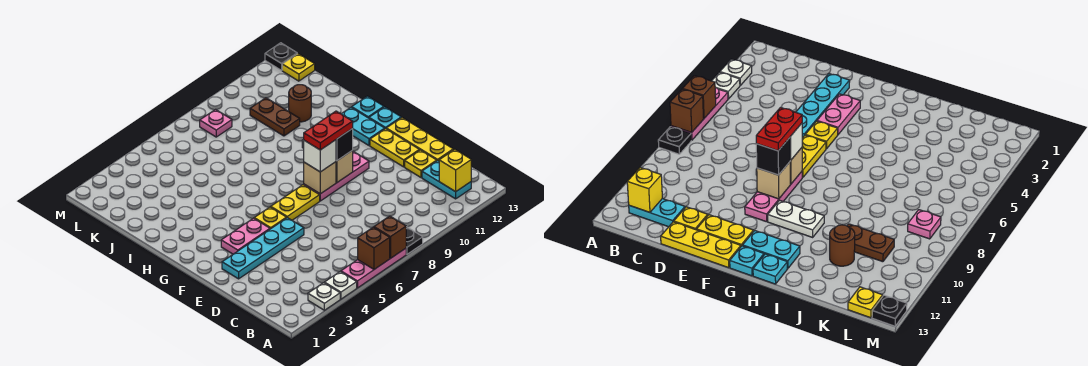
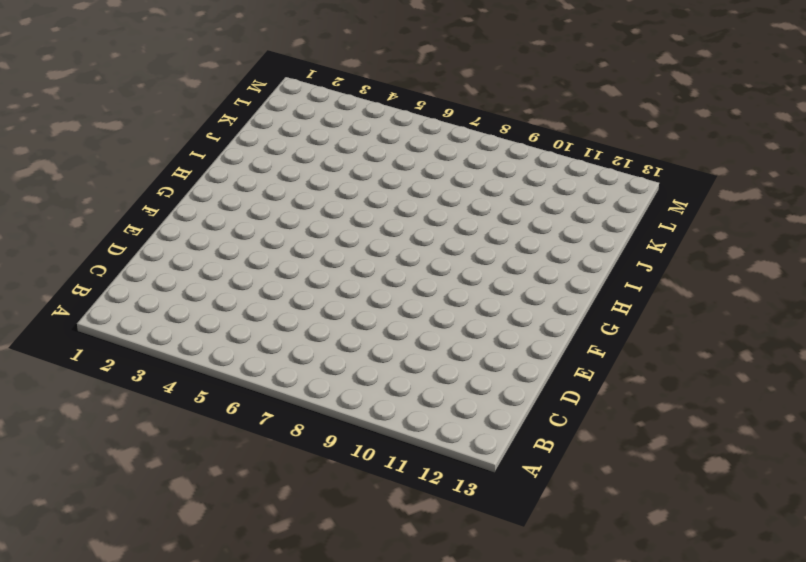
none -> white 1x1 plate [308,283,340,310]
none -> white 1x1 plate [324,272,357,299]
none -> pink 1x3 plate [341,248,406,288]
none -> black 1x1 plate [406,227,423,254]

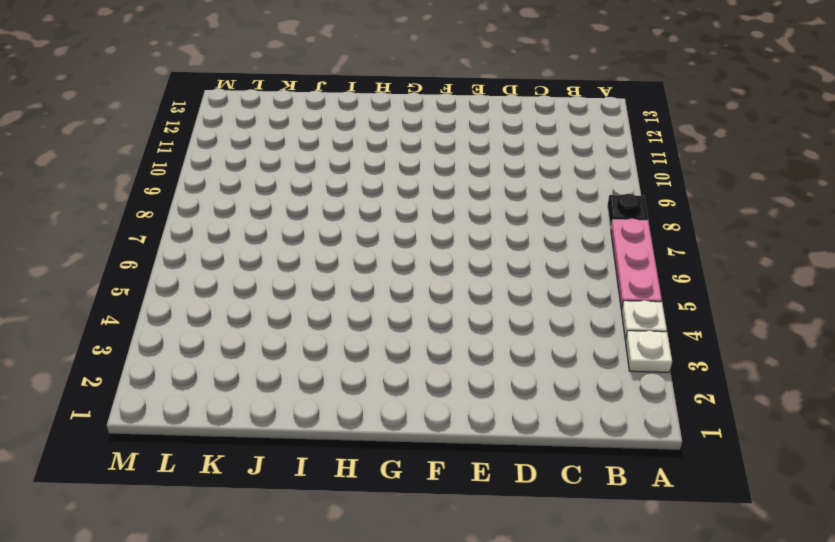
none -> cyan 1x2 plate [422,161,471,199]
none -> yellow 1x1 plate [405,150,437,177]
none -> yellow 1x3 plate [386,118,453,161]
none -> cyan 1x4 plate [222,218,304,279]

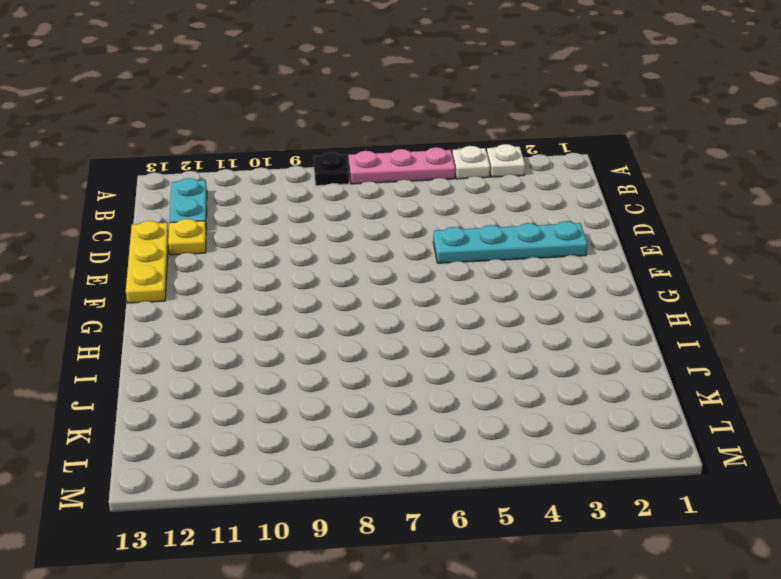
none -> yellow 1x2 plate [370,129,419,167]
none -> pink 1x2 plate [221,218,270,254]
none -> yellow 1x1 plate [254,207,287,229]
none -> yellow 1x2 plate [271,185,320,220]

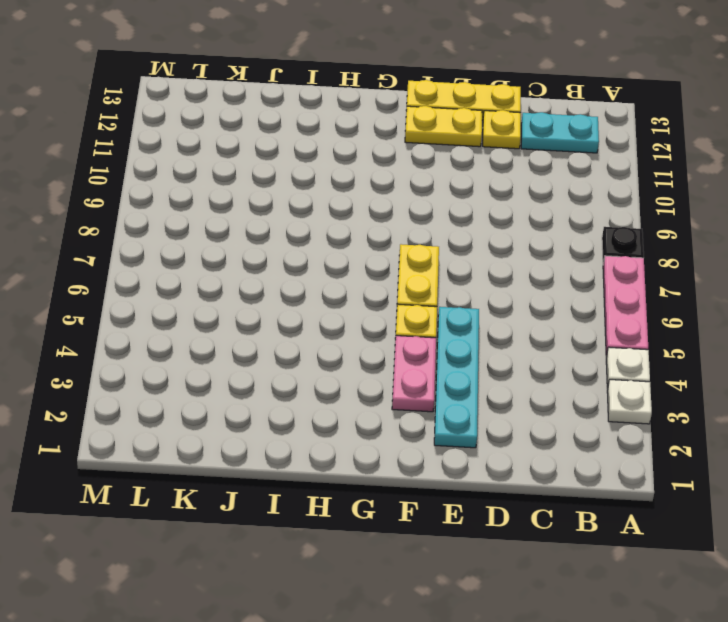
none -> pink 1x3 plate [304,152,369,201]
none -> white 1x2 plate [768,200,824,237]
none -> cyan 1x2 plate [342,107,385,145]
none -> cyan 1x1 plate [369,107,401,129]

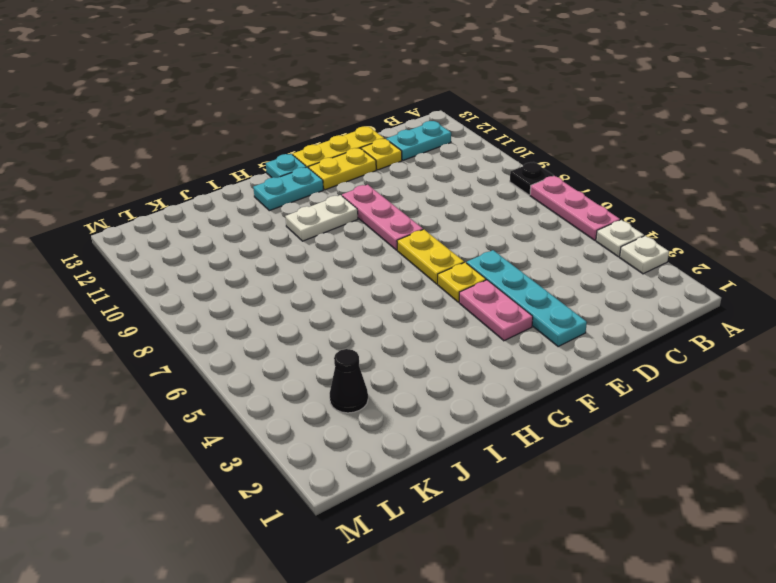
black 1x1 cone [330,349,368,413] -> none
none -> cyan 1x1 plate [352,96,384,118]
none -> brown 1x2 plate [250,98,300,136]
none -> brown 1x1 round brick [289,85,311,122]
none -> pink 1x1 plate [200,110,232,137]

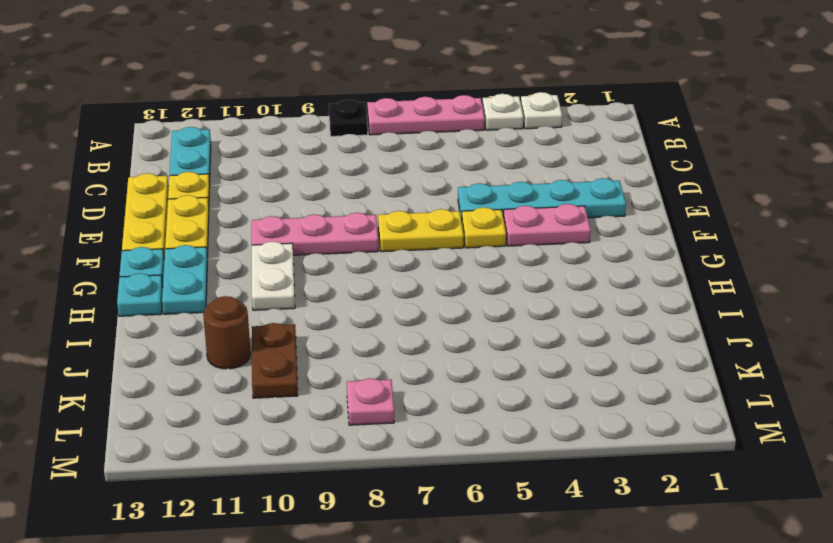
none -> yellow 1x1 plate [282,54,315,81]
none -> black 1x1 plate [265,43,297,70]
none -> brown 1x1 brick [358,227,390,269]
none -> brown 1x1 brick [374,216,406,258]

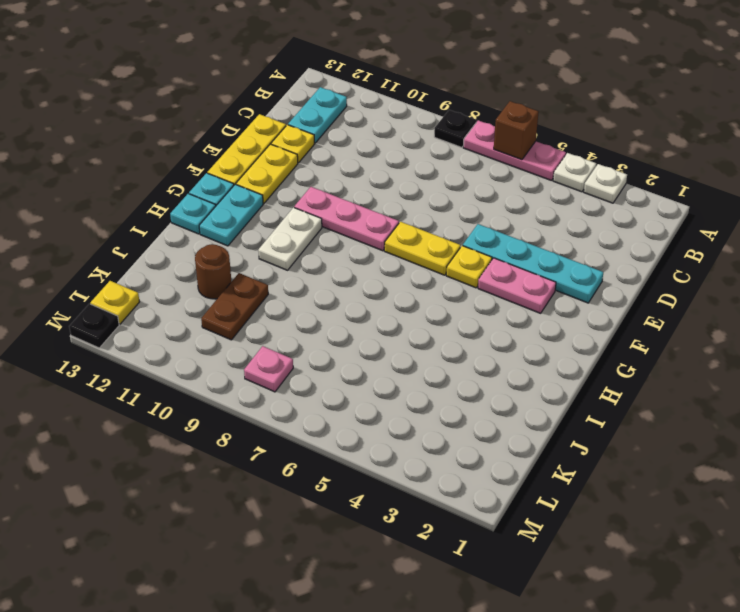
none -> brown 1x1 brick [374,216,406,258]
none -> yellow 1x1 brick [439,150,471,192]
none -> tan 1x1 brick [304,162,336,194]
none -> tan 1x1 brick [336,150,353,183]

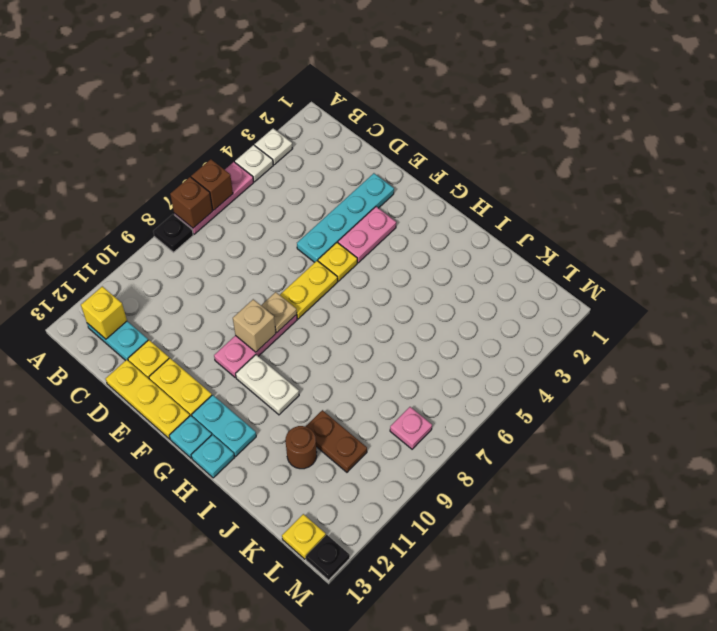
tan 1x1 plate [261,292,297,332] -> tan 1x1 brick [304,162,336,194]
none -> white 1x1 brick [304,140,336,172]
none -> black 1x1 brick [336,128,353,161]
none -> red 1x2 plate [304,111,353,150]

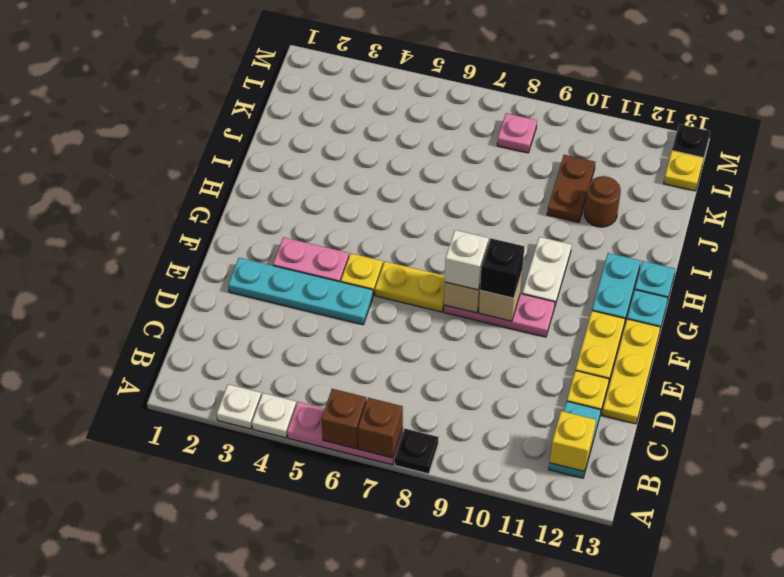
none -> red 1x2 plate [304,111,353,150]

